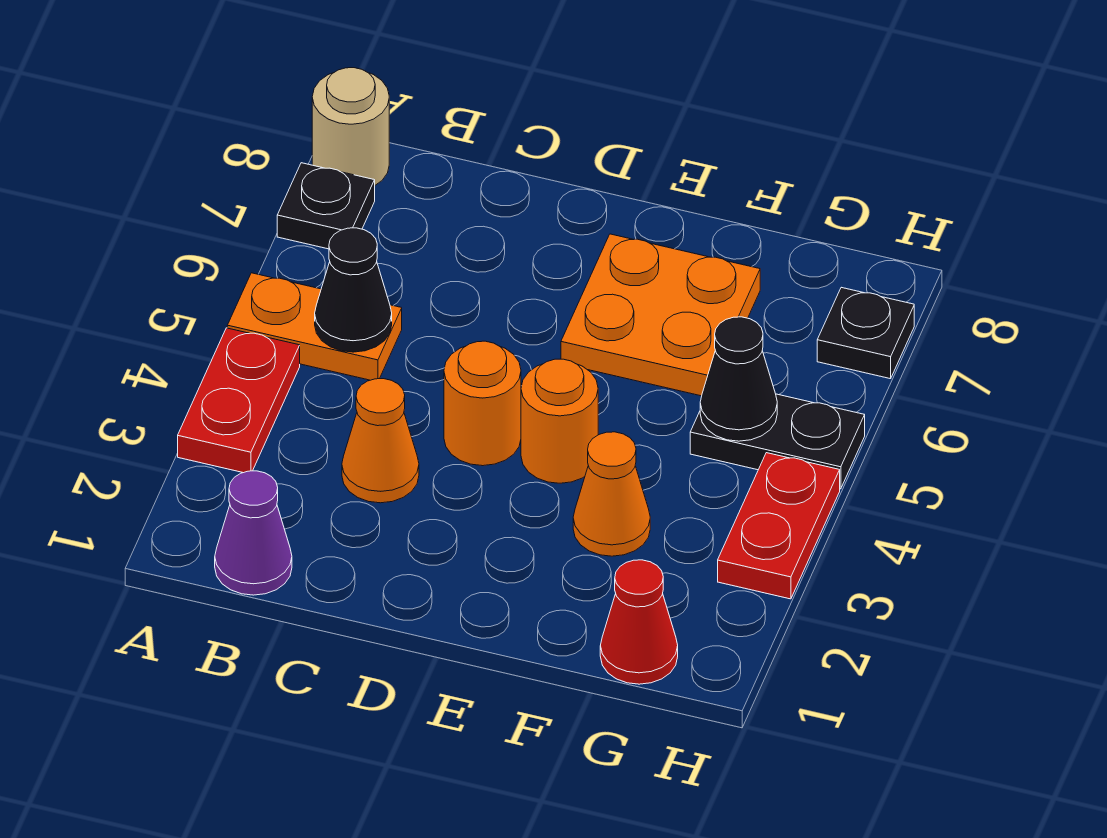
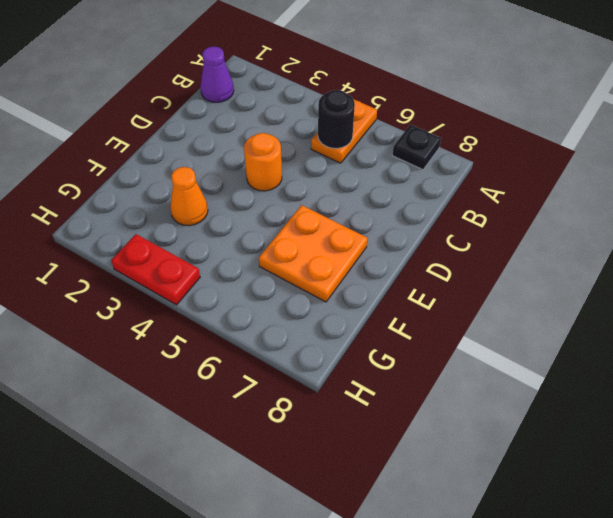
black 1x1 round brick [318,90,355,148] -> black 1x1 cone [315,228,392,352]
none -> red 1x2 plate [178,328,300,473]
none -> tan 1x1 round brick [312,68,389,185]
none -> orange 1x1 cone [342,379,419,503]

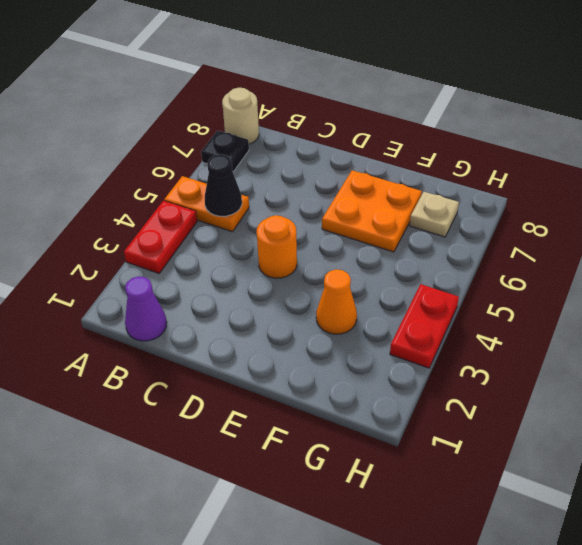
tan 1x1 plate [410,192,459,237] -> none
none -> orange 1x1 cone [342,379,419,503]
none -> orange 1x1 round brick [521,359,598,483]
none -> red 1x1 cone [600,560,678,684]

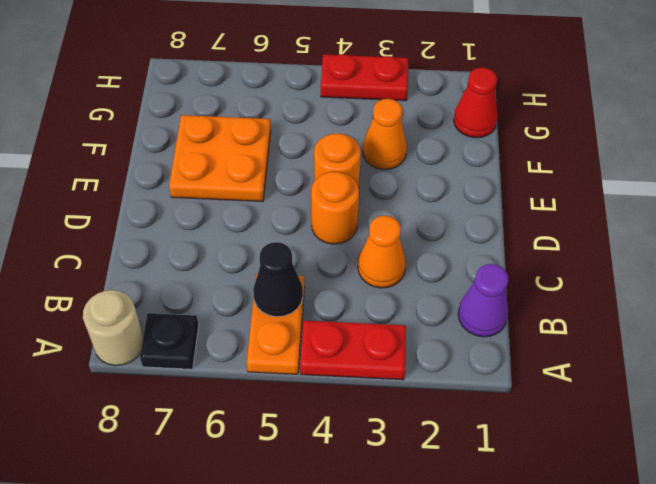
none -> black 1x2 plate [690,394,865,489]
none -> black 1x1 plate [817,287,914,379]
none -> black 1x1 cone [700,317,777,441]

